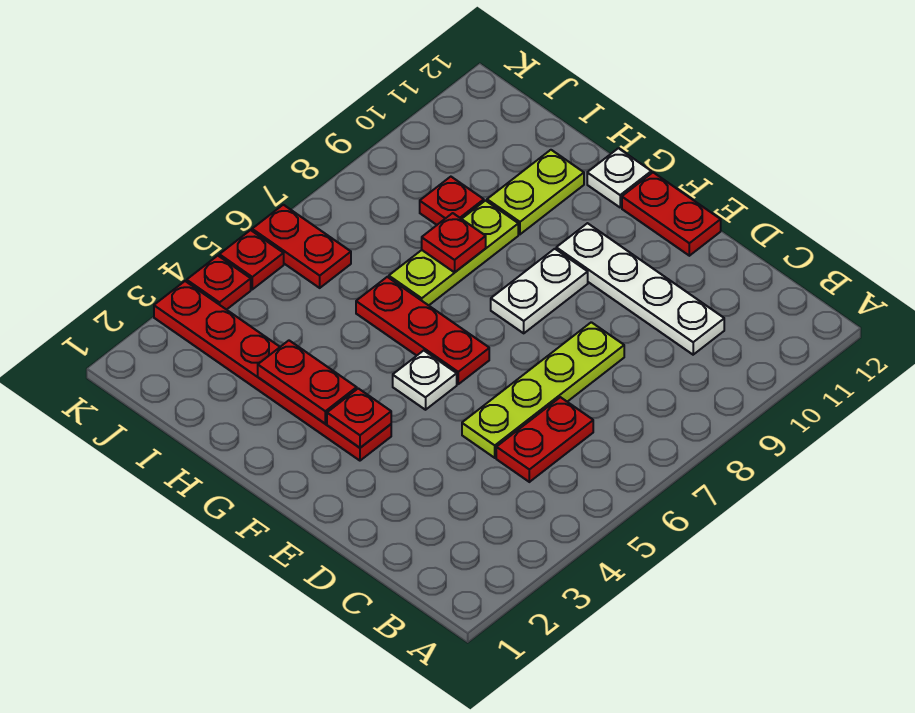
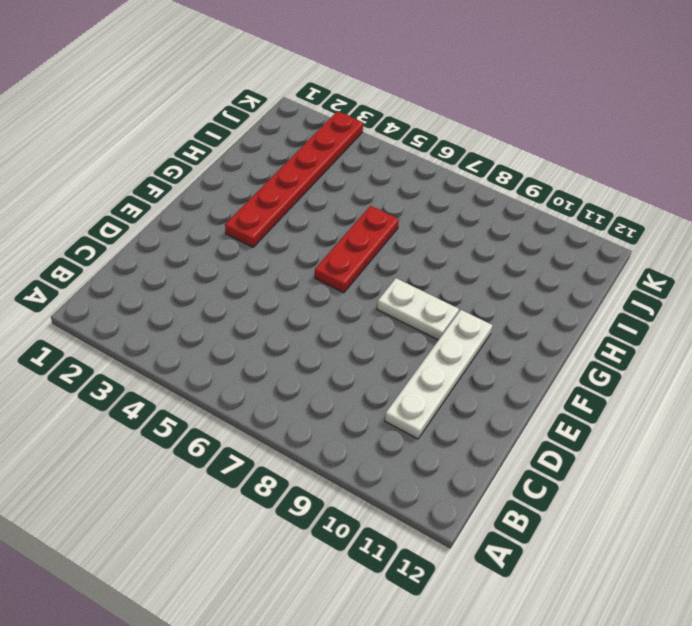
none -> red 1x2 plate [496,397,593,482]
none -> lime 1x4 plate [462,322,624,458]
none -> red 1x2 plate [622,173,721,256]

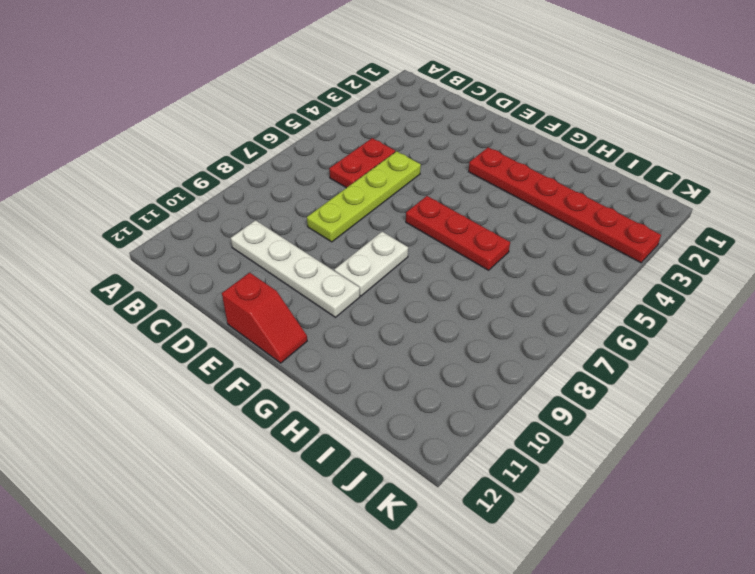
red 1x2 slope [222,273,307,363] -> red 1x2 plate [622,173,721,256]
none -> white 1x1 plate [393,351,457,410]
none -> white 1x1 plate [587,148,651,207]
none -> lime 1x3 plate [389,201,518,305]

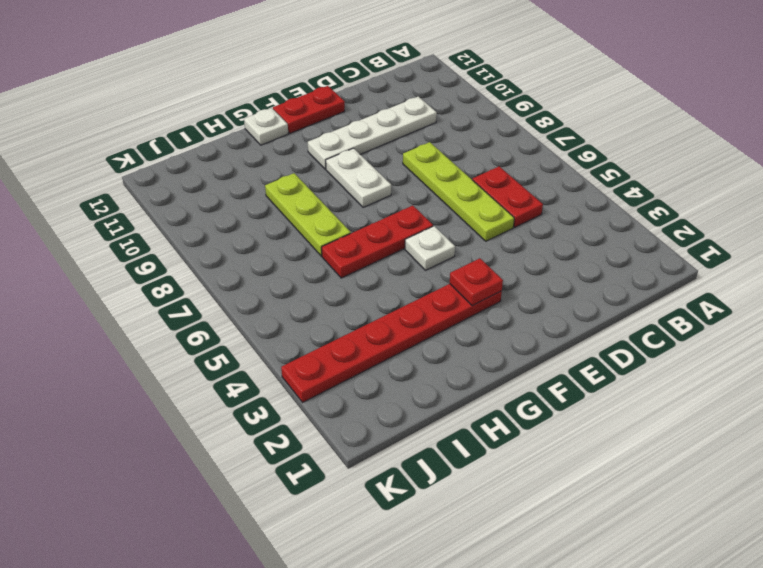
none -> lime 1x2 plate [487,150,584,234]
none -> red 1x1 plate [420,177,484,225]
none -> red 1x2 plate [252,205,351,288]

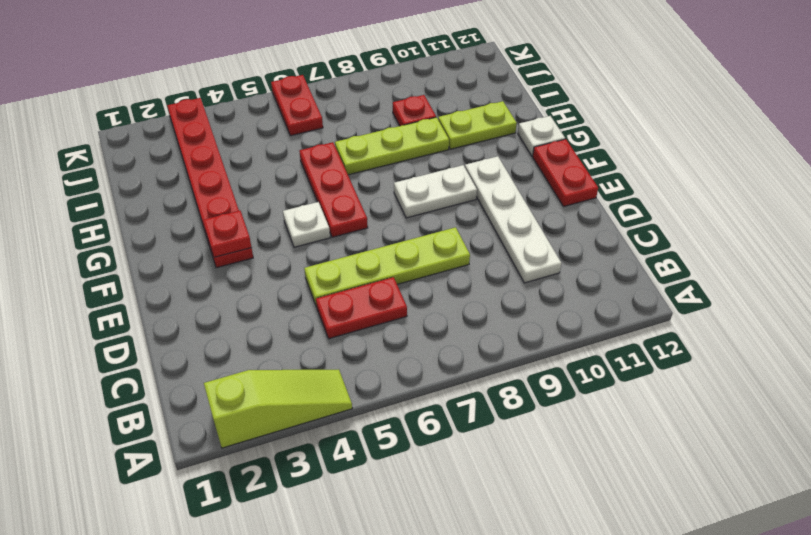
lime 1x3 slope [204,369,352,448] -> none
none -> red 1x1 plate [187,256,251,310]
none -> red 1x1 plate [219,230,284,289]
none -> red 1x2 plate [258,341,357,424]

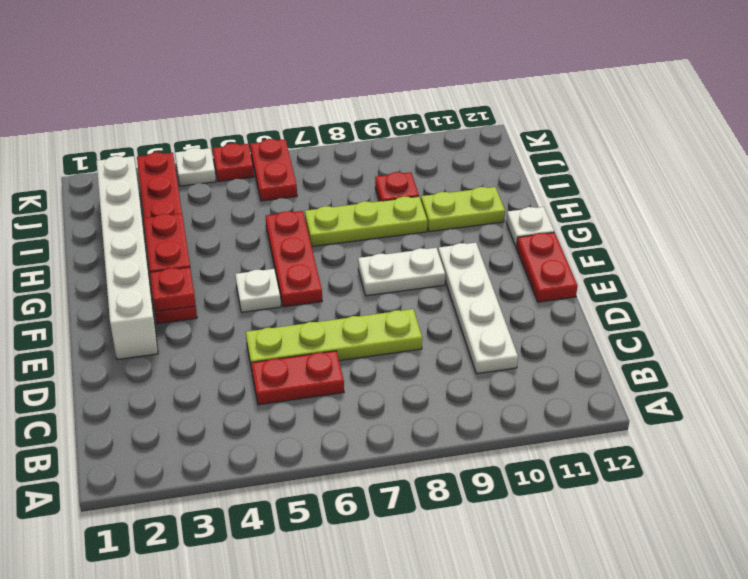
white 1x6 brick [96,156,158,360] -> none
white 1x1 plate [175,148,216,186] -> red 1x1 plate [187,256,251,310]
none -> red 1x1 plate [422,213,486,272]

